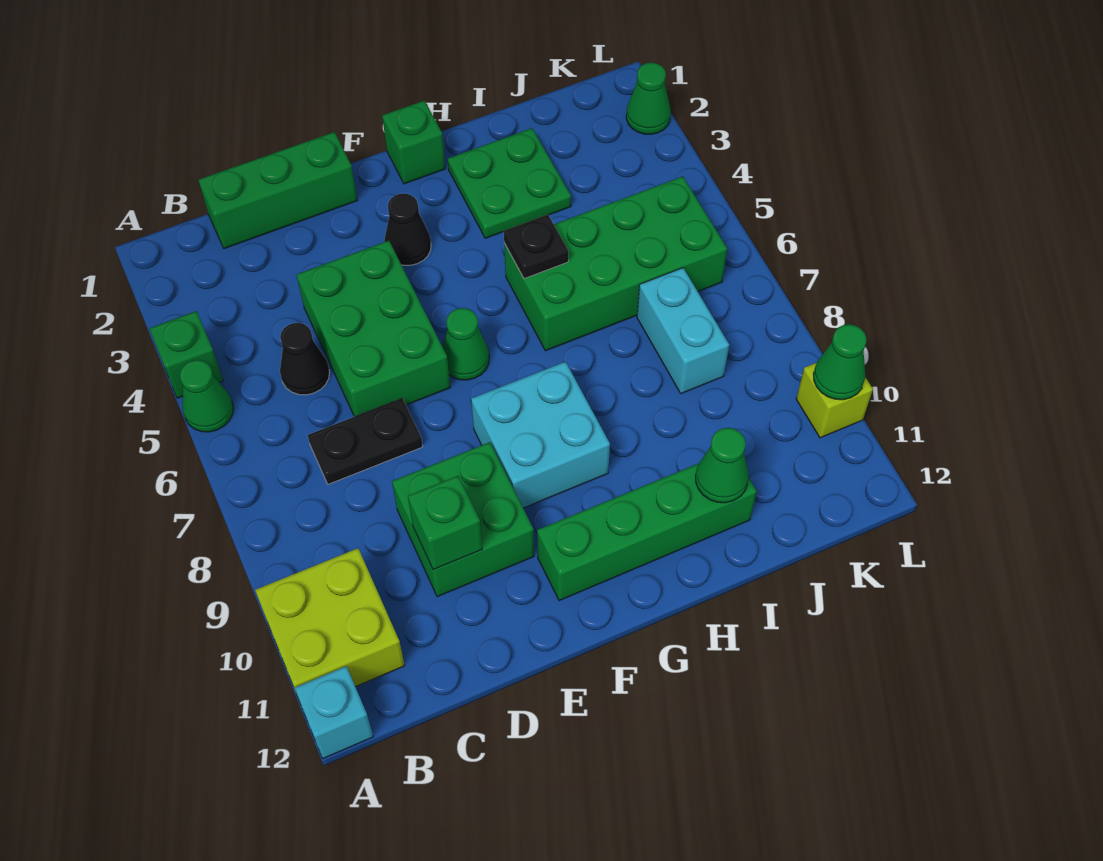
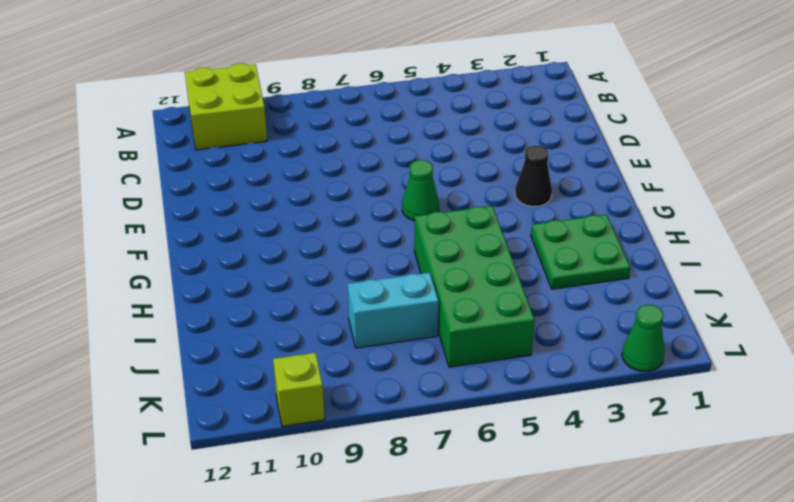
none -> green 1x1 brick [150,311,223,398]
none -> green 1x1 cone [180,360,234,432]
none -> cyan 1x1 brick [295,666,373,758]

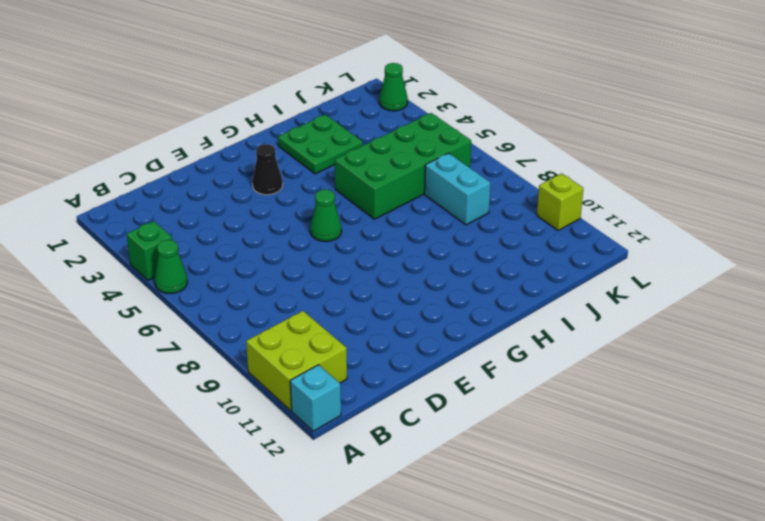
none -> green 1x3 brick [198,132,357,249]
none -> black 1x1 cone [280,323,330,395]
none -> black 1x2 plate [308,398,423,484]

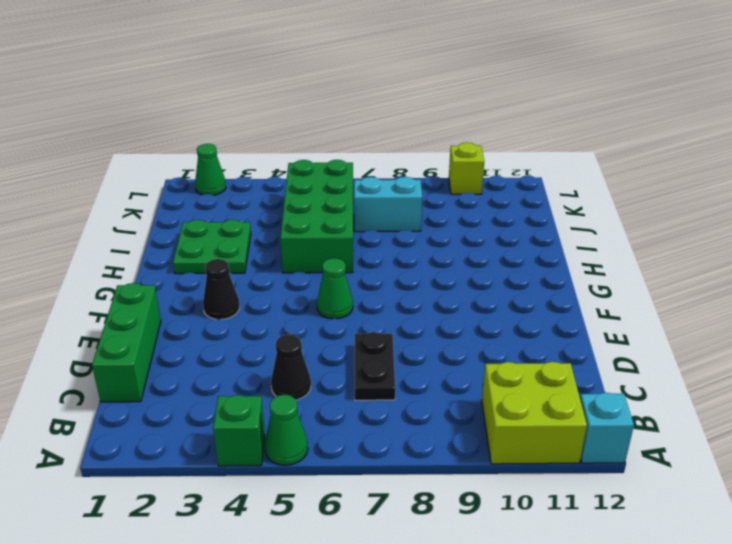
none -> green 2x3 brick [297,241,450,417]
none -> green 2x2 brick [392,442,534,597]
none -> cyan 2x2 brick [471,362,610,508]

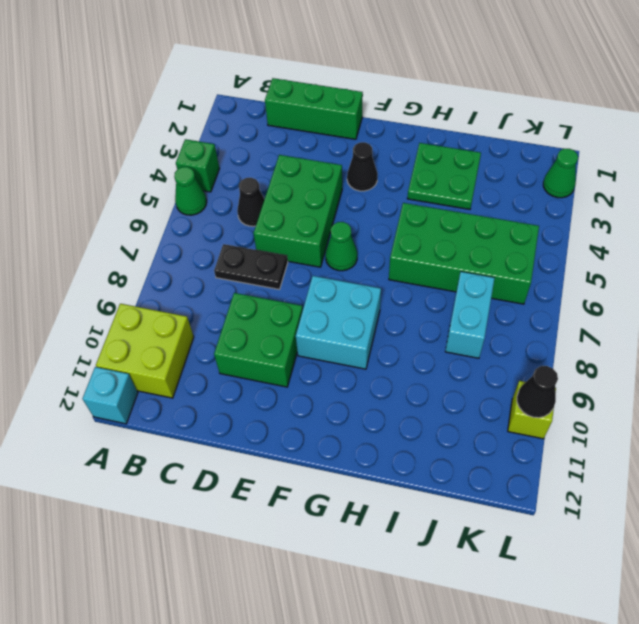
black 1x1 cone [517,366,558,418] -> green 1x1 cone [813,324,866,400]
none -> green 1x4 brick [537,463,757,601]
none -> green 1x1 brick [382,100,445,184]
none -> green 1x1 brick [408,476,482,570]

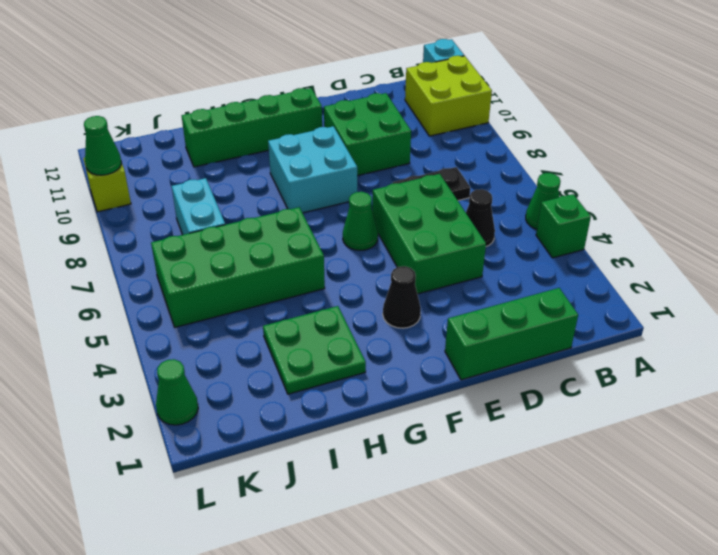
none -> green 1x1 brick [382,100,445,184]
none -> green 1x1 brick [408,476,482,570]
none -> black 1x1 plate [504,215,568,279]

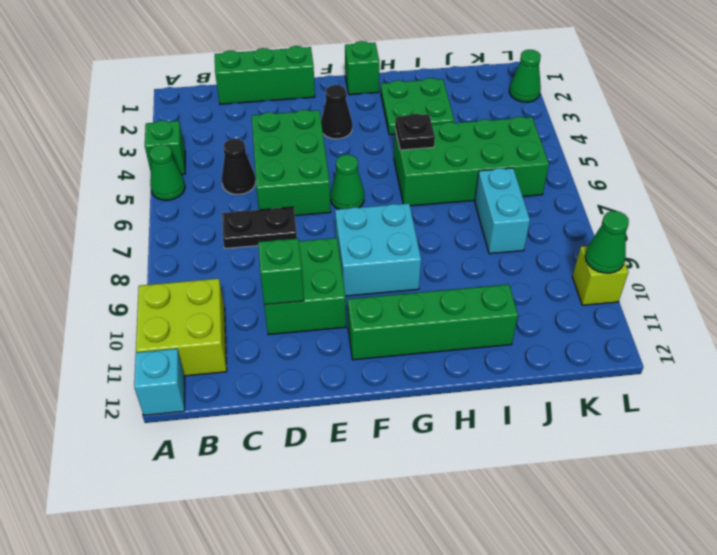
none -> green 1x1 cone [696,428,749,503]

